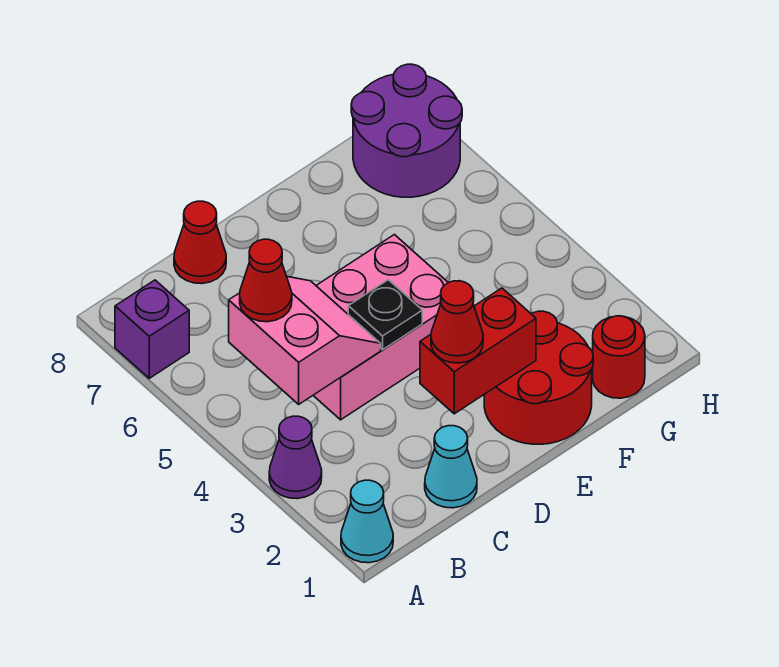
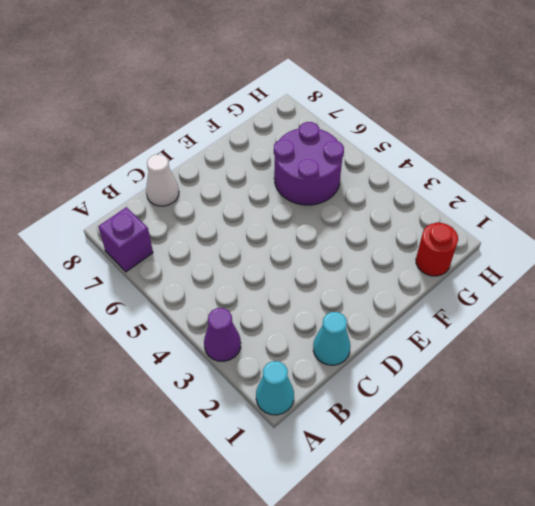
white 1x1 cone [146,154,179,206] -> red 1x1 cone [174,201,226,284]
purple 2x2 round brick [274,122,344,205] -> purple 2x2 round brick moved to [351,64,462,197]
none -> pink 2x3 brick [313,235,448,420]
none -> red 2x2 round brick [484,311,593,444]
none -> pink 2x2 slope [229,277,381,404]

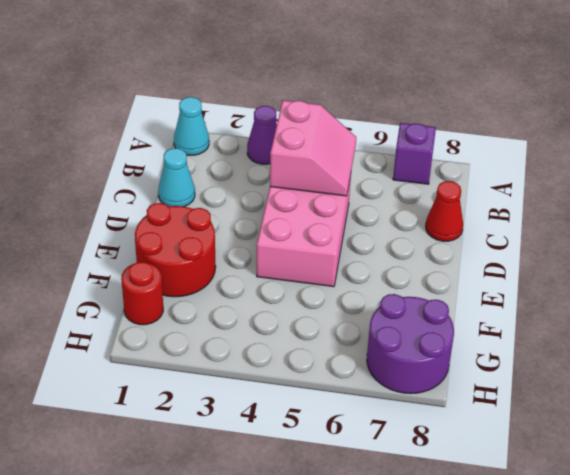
pink 2x2 slope [270,101,356,196] -> pink 2x2 slope turned to [229,277,381,404]
none -> red 1x2 brick [420,288,536,414]
none -> black 1x1 plate [348,280,422,350]
none -> red 1x1 cone [240,239,292,322]

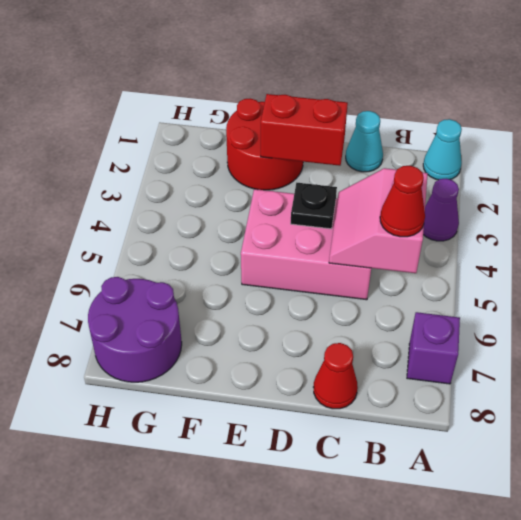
none -> red 1x1 round brick [593,316,645,398]
none -> red 1x1 cone [431,281,483,363]

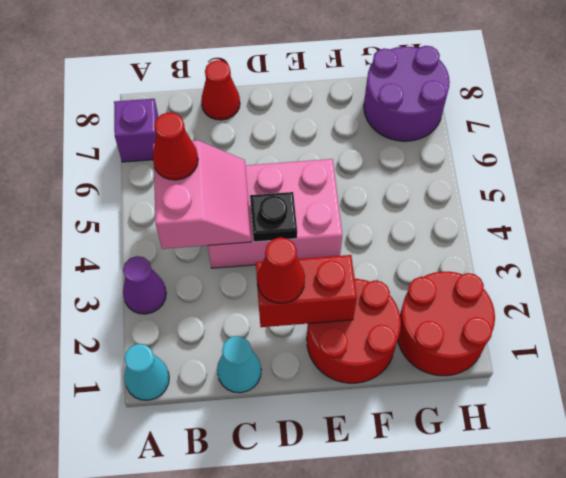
red 2x2 round brick [398,272,495,376] -> red 1x1 round brick [593,316,645,398]

